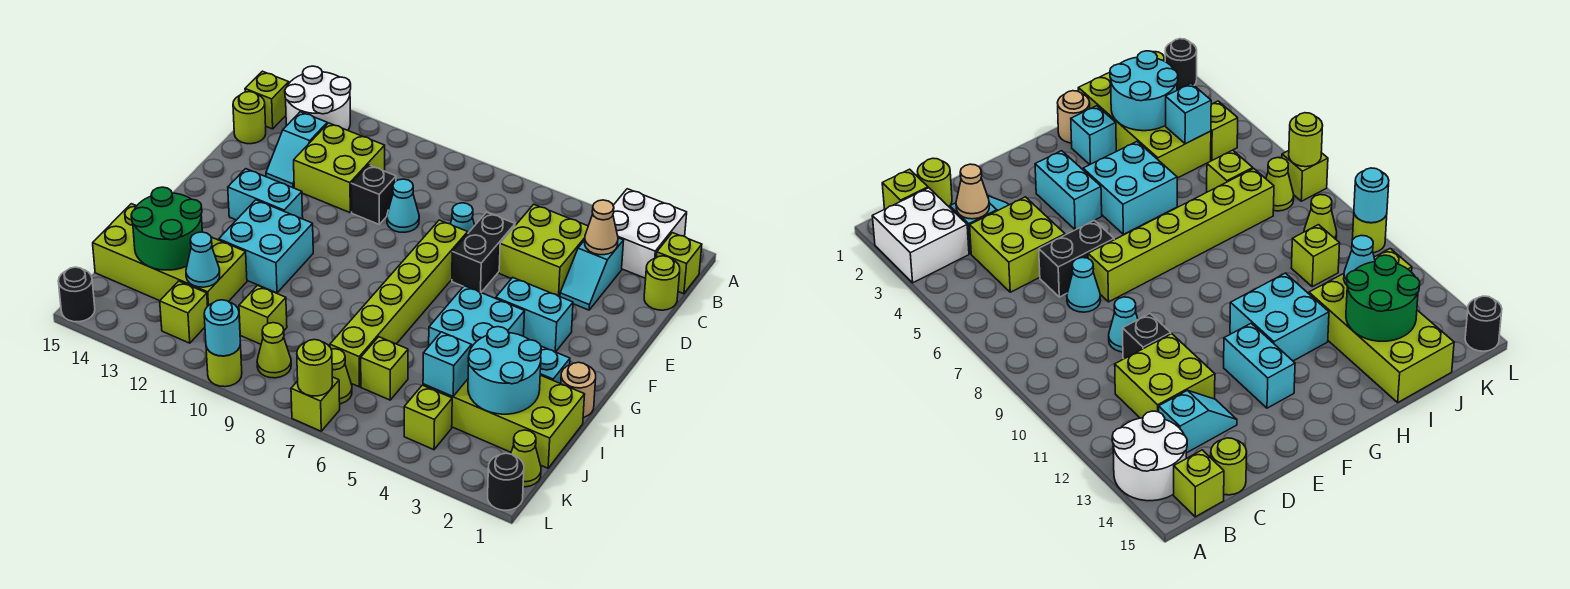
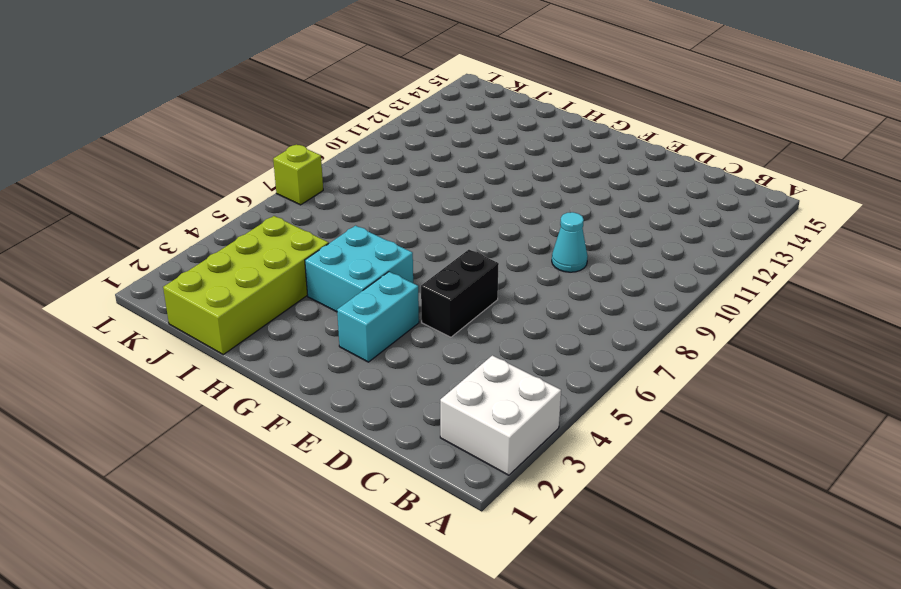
black 1x2 brick [421,250,499,337] -> black 1x2 brick turned to [452,212,515,292]
none -> white 2x2 round brick [285,66,351,130]
none -> lime 1x1 brick [656,233,702,294]
none -> lime 1x1 brick [245,71,289,129]
none -> lime 1x1 round brick [644,256,680,310]

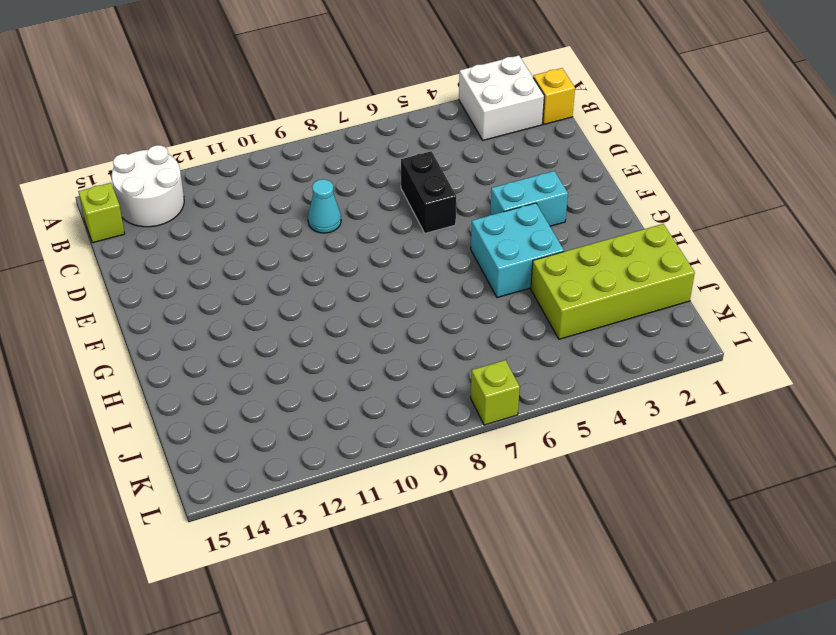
yellow 1x1 brick [533,68,575,124] -> lime 1x1 brick [656,233,702,294]
none -> lime 1x1 round brick [644,256,680,310]
none -> cyan 1x2 slope [560,238,624,310]
none -> lime 2x2 brick [499,204,588,297]
none -> lime 2x2 brick [294,123,385,213]

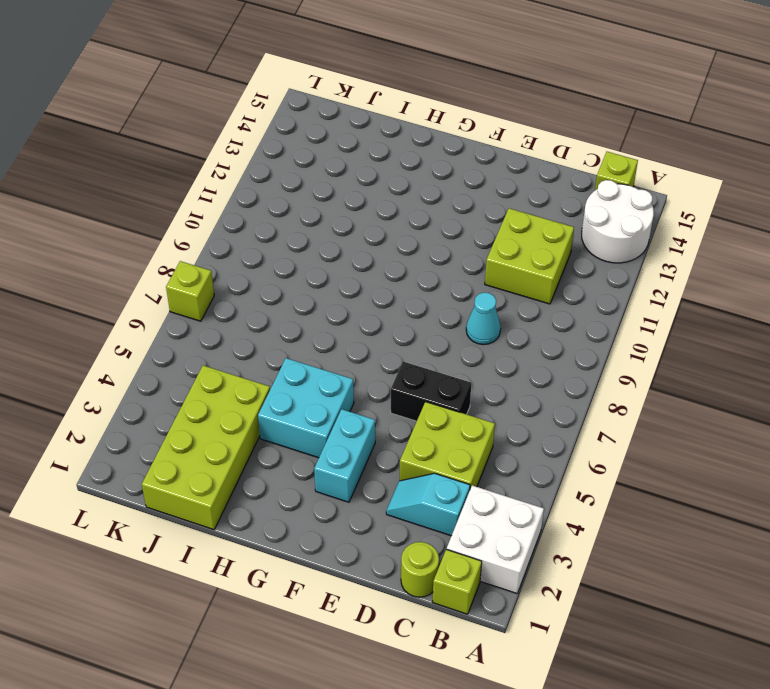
none -> cyan 1x2 slope [266,112,327,188]
none -> lime 1x1 round brick [233,92,266,144]
none -> cyan 1x1 cone [450,203,475,233]
none -> black 1x1 brick [351,165,396,224]

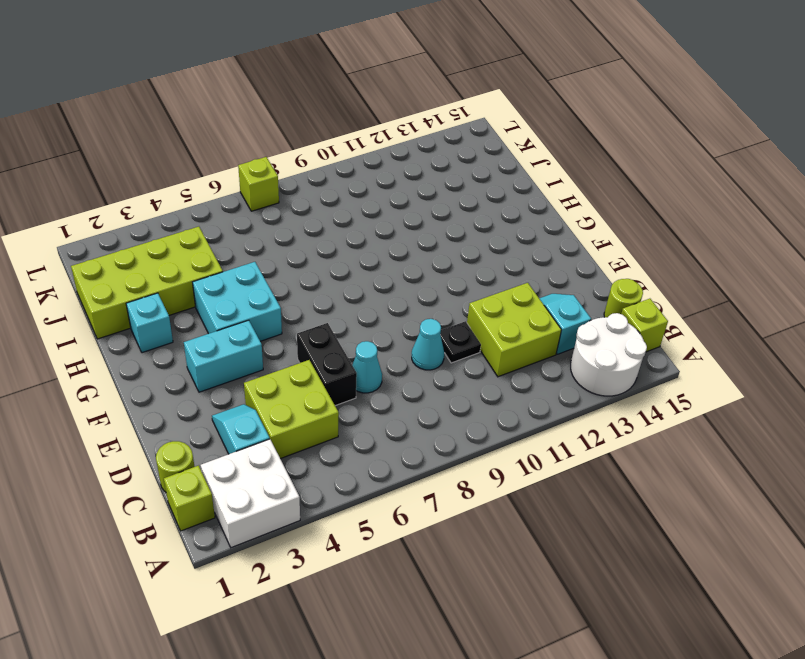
black 1x1 plate [440,321,481,363] -> black 1x1 brick [351,165,396,224]
none -> lime 1x6 brick [330,220,468,387]
none -> cyan 1x2 brick [228,169,303,220]
none -> cyan 2x2 brick [219,200,313,293]
none -> tan 1x1 round brick [561,362,596,417]

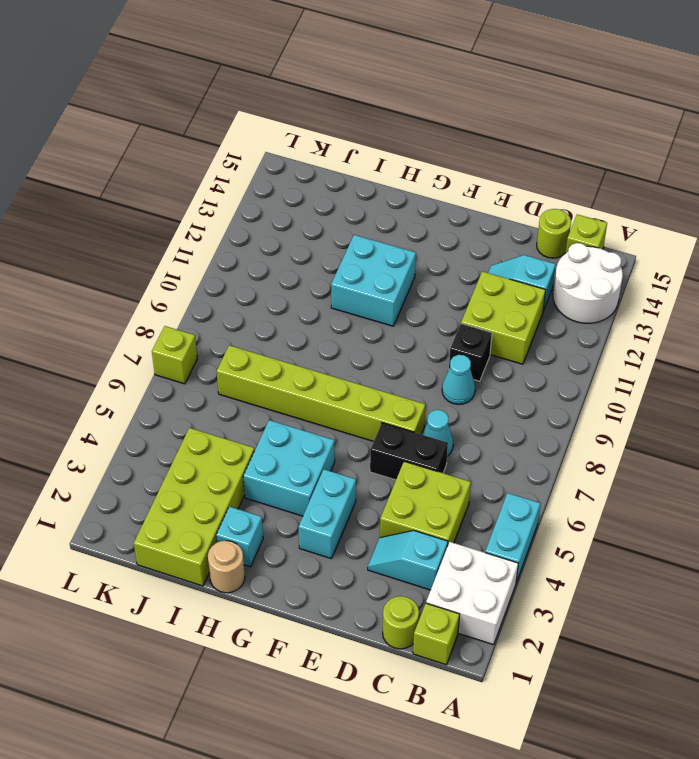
cyan 1x2 brick [485,493,540,582] -> cyan 1x2 brick moved to [228,169,303,220]
none -> lime 2x4 brick [93,204,247,306]
none -> lime 1x1 brick [361,337,408,400]
none -> lime 1x1 brick [239,285,287,344]
none -> lime 1x1 cone [511,430,541,487]

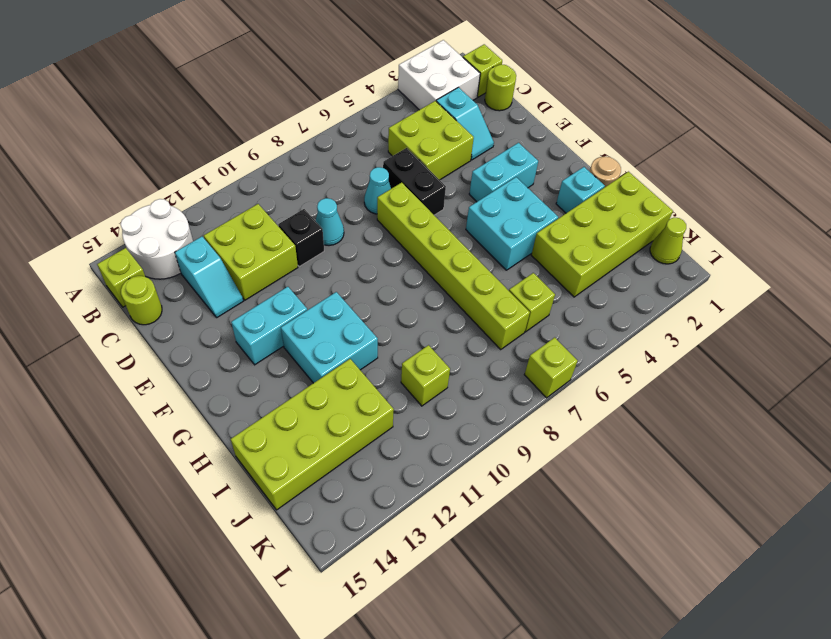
none -> lime 1x1 brick [404,385,452,450]
none -> lime 1x1 cone [331,349,352,404]
none -> lime 1x1 cone [257,323,291,378]
none -> lime 1x1 brick [160,281,208,343]

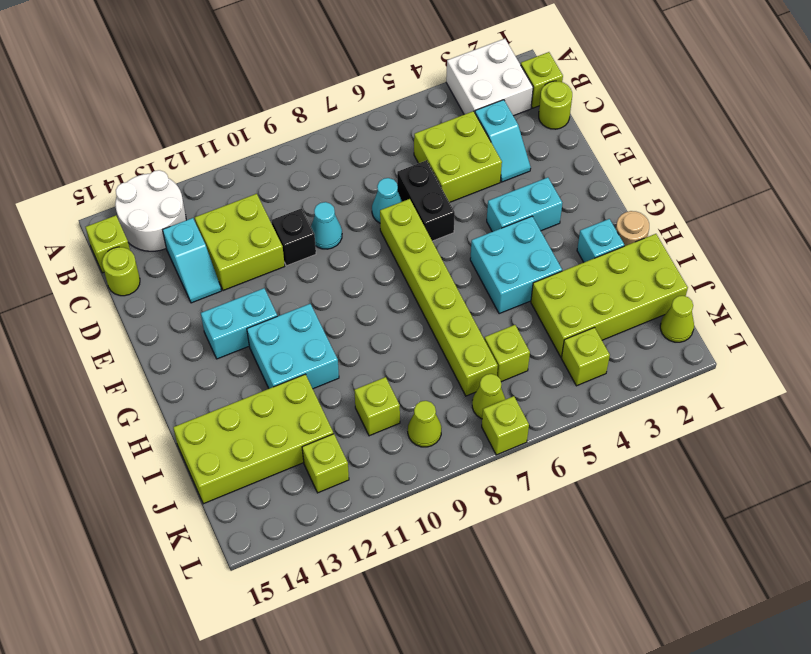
none -> black 1x1 round brick [488,453,524,510]
none -> lime 1x1 round brick [206,344,242,387]
none -> black 1x1 round brick [58,267,95,322]
none -> tan 1x1 cone [585,200,618,255]

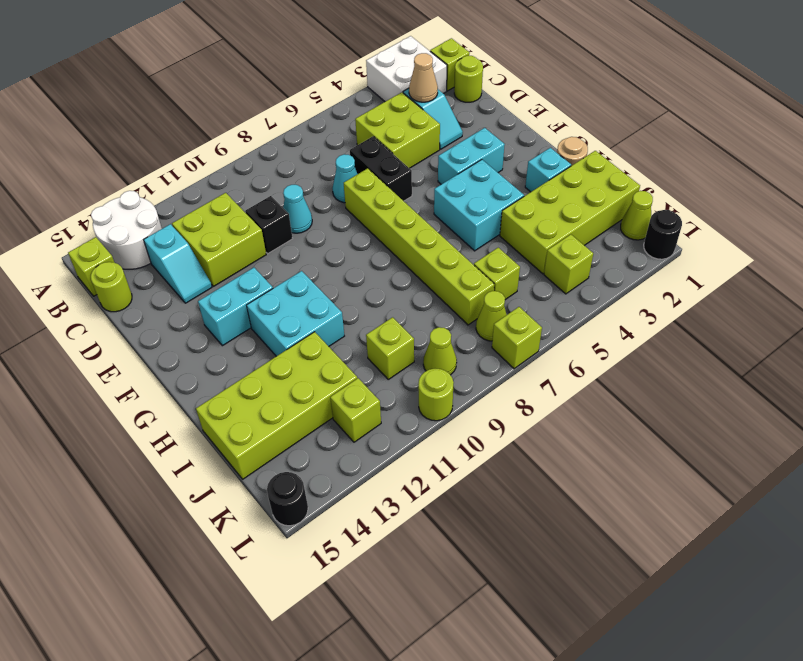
none -> cyan 2x2 round brick [468,327,541,414]
none -> green 2x2 round brick [131,187,202,270]
none -> cyan 1x1 brick [423,332,472,396]
none -> cyan 1x1 cone [186,232,220,287]

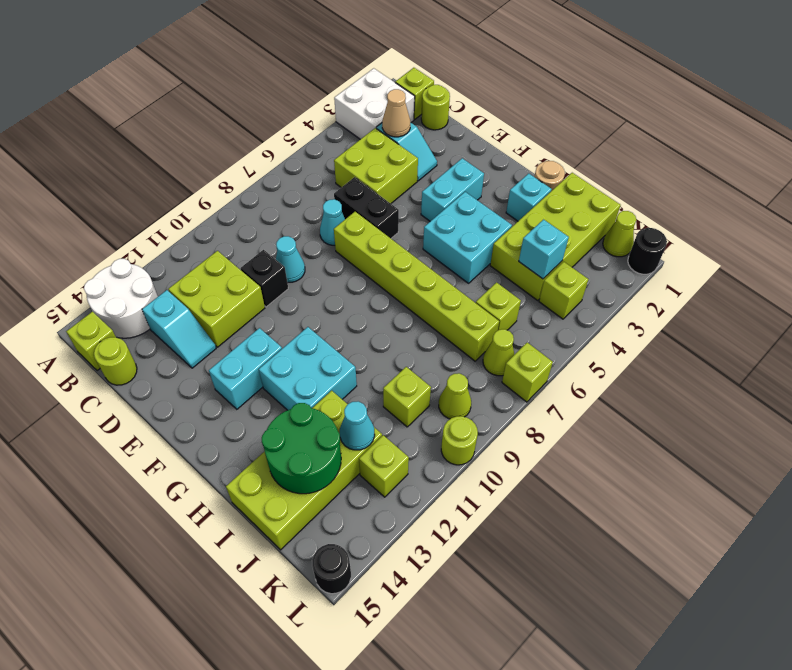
none -> cyan 2x2 round brick [468,327,541,414]
none -> lime 1x1 round brick [297,340,333,396]
none -> cyan 1x1 round brick [204,300,240,356]

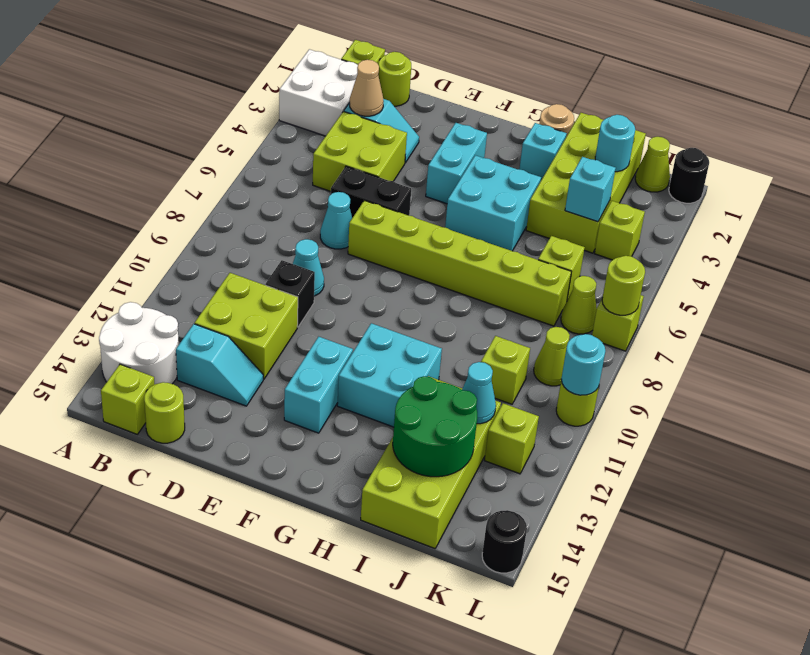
cyan 1x1 round brick [595,115,635,172] -> cyan 2x2 round brick [468,327,541,414]

